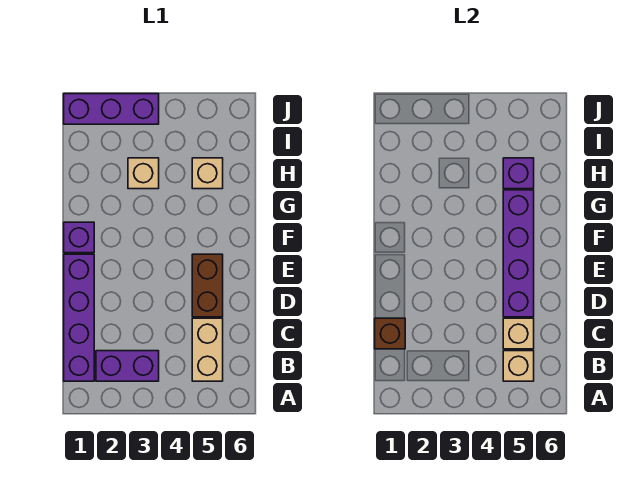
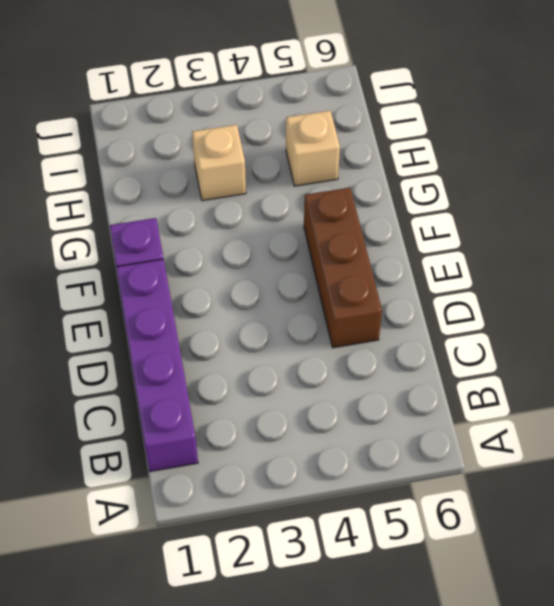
brown 1x3 brick [304,188,382,348] -> brown 1x2 brick [192,254,223,317]
none -> purple 1x2 brick [96,351,159,381]
none -> tan 1x2 brick [192,318,223,381]
none -> purple 1x3 brick [64,94,159,124]

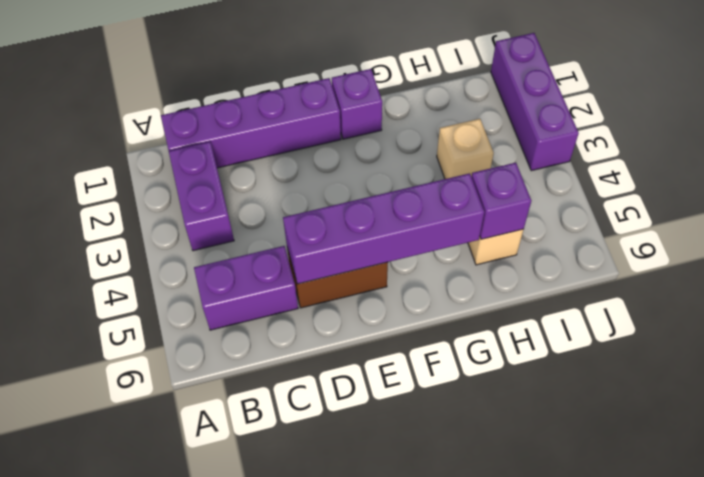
purple 1x2 brick [194,246,298,330] -> tan 1x2 brick [192,318,223,381]
none -> tan 1x1 brick [503,351,534,381]
none -> brown 1x1 brick [375,318,405,349]
none -> tan 1x1 brick [503,318,534,349]

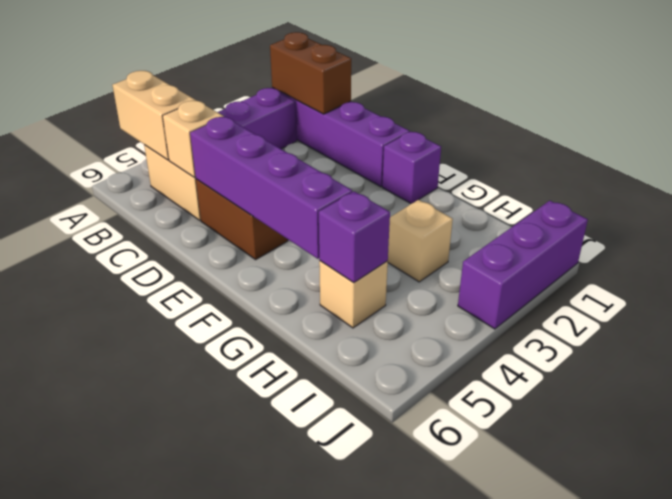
tan 1x2 brick [112,71,196,160] -> tan 1x1 brick [503,351,534,381]
brown 1x2 brick [270,32,351,114] -> brown 1x1 brick [375,318,405,349]

